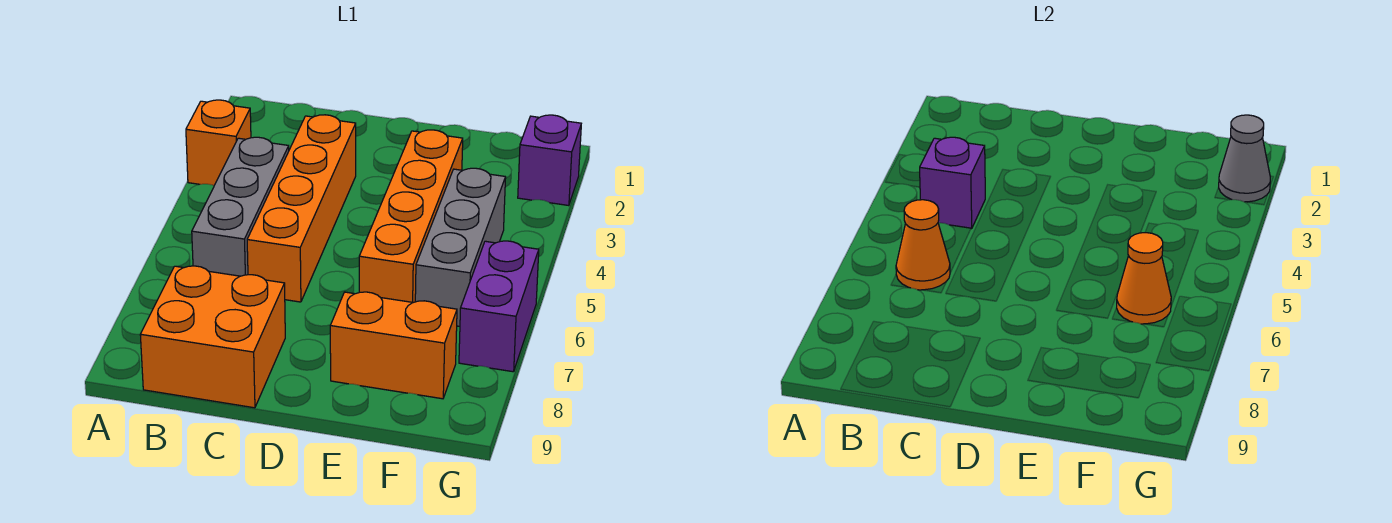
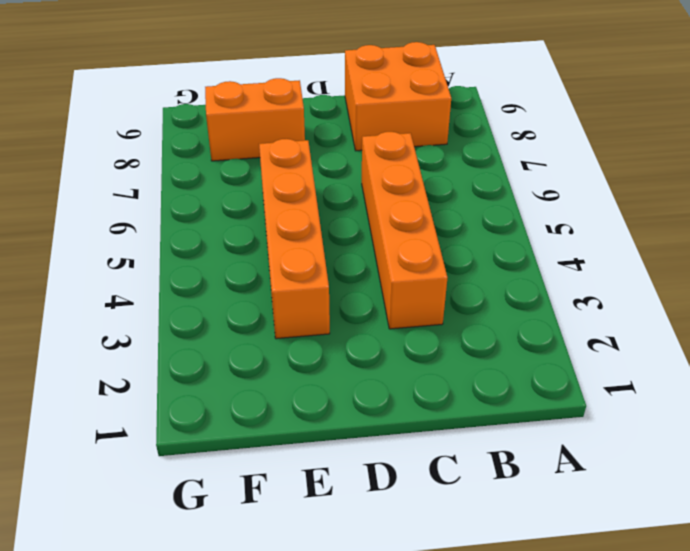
none -> orange 1x1 brick [186,100,251,185]
none -> grey 1x3 brick [192,137,289,276]
none -> grey 1x3 brick [415,168,506,326]

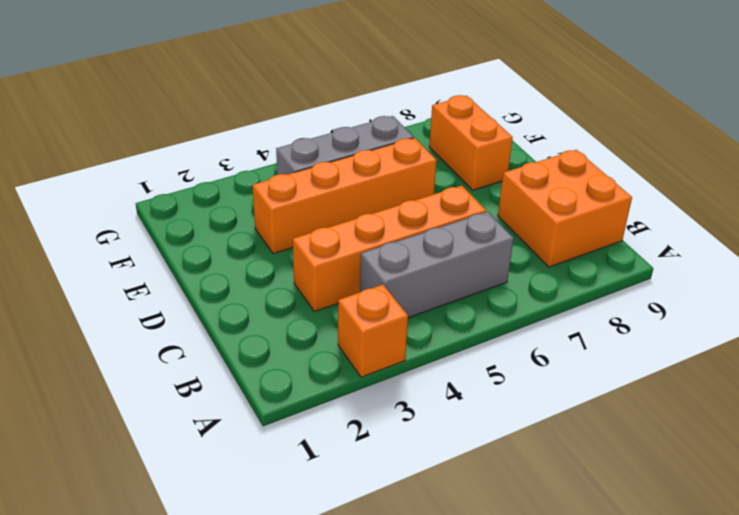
none -> purple 1x1 brick [518,115,581,206]
none -> purple 1x2 brick [459,241,539,372]
none -> purple 1x1 brick [920,137,985,229]

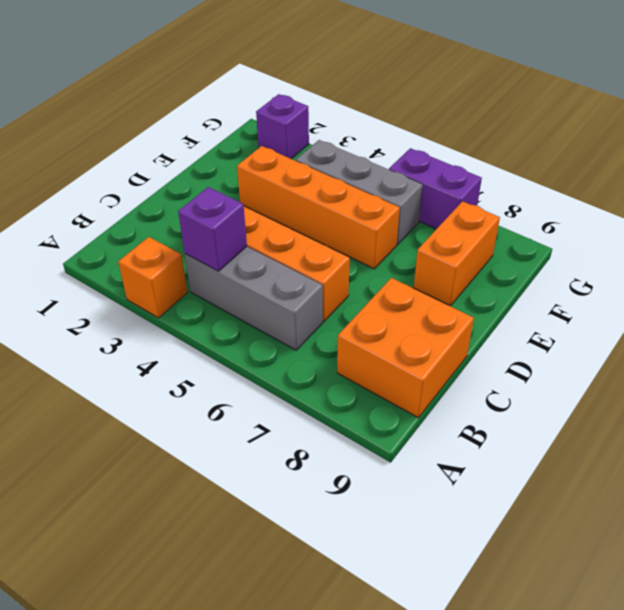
none -> orange 1x1 cone [896,200,950,290]
none -> orange 1x1 cone [1117,233,1171,324]
none -> grey 1x1 cone [1219,115,1270,202]

